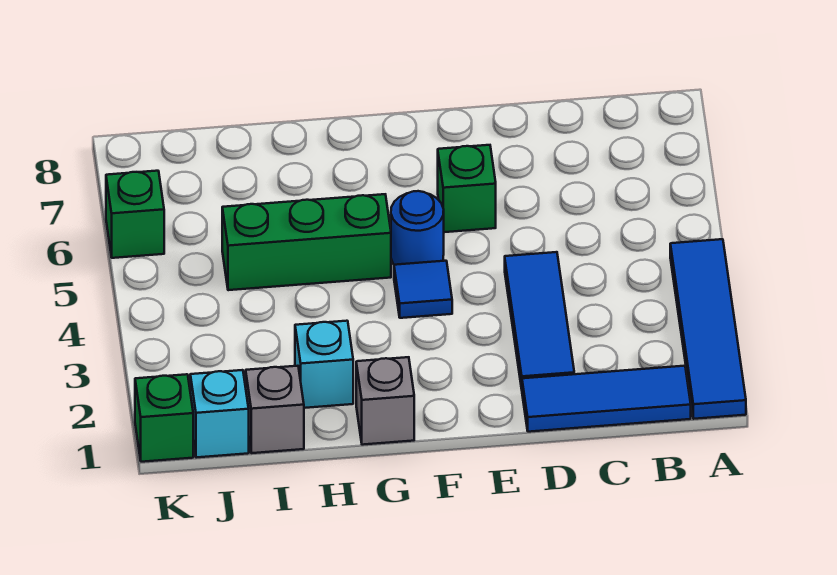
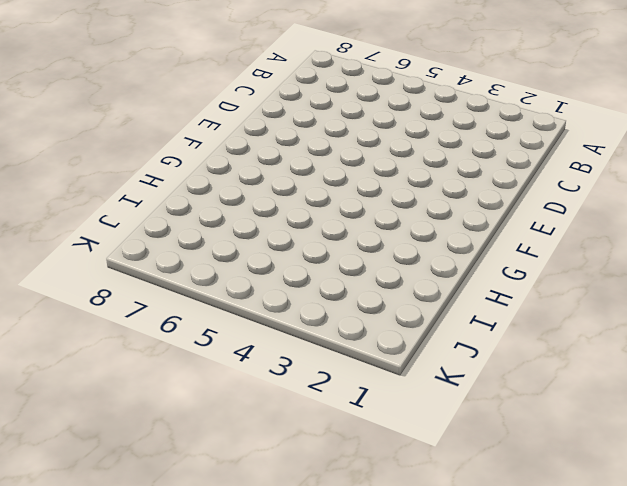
none -> blue 1x4 tile [670,239,746,419]
none -> blue 1x3 tile [522,366,691,432]
none -> blue 1x3 tile [505,252,574,389]

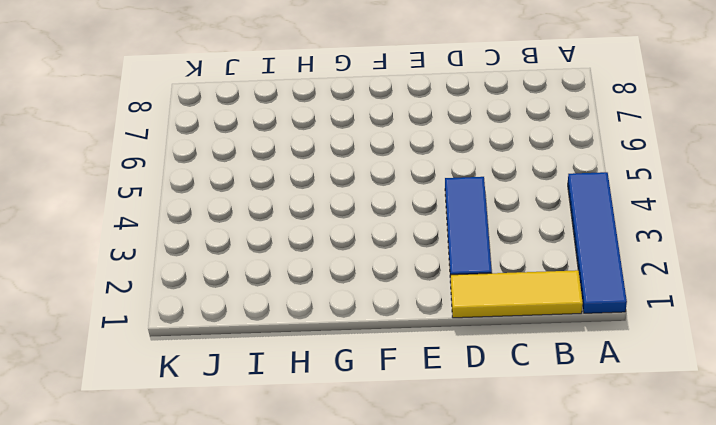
yellow 1x3 tile [451,270,583,318] -> blue 1x3 tile [522,366,691,432]
none -> green 1x1 brick [438,145,496,232]
none -> blue 1x1 tile [394,261,452,318]
none -> blue 1x1 round brick [391,191,444,265]

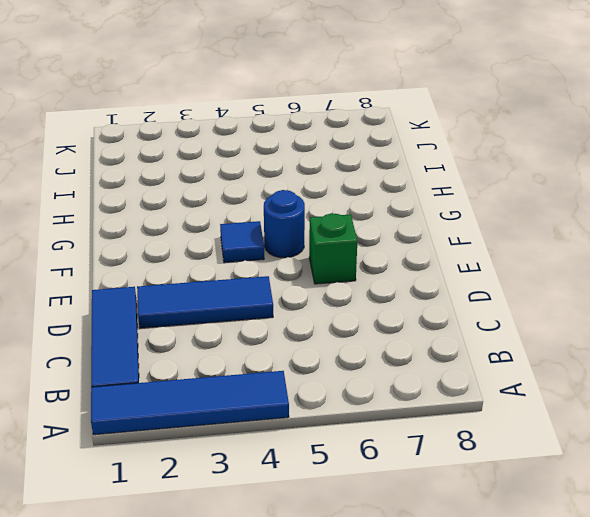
none -> grey 1x1 brick [356,357,414,445]
none -> green 1x3 brick [222,194,391,290]
none -> cyan 1x1 brick [295,321,353,408]

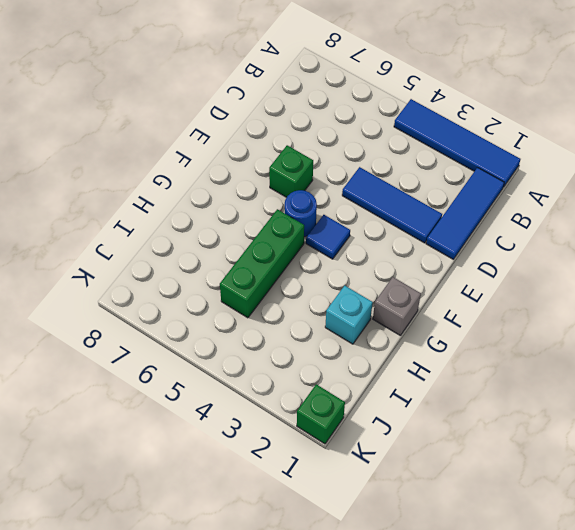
none -> grey 1x1 brick [246,366,304,453]
none -> cyan 1x1 brick [190,370,249,458]
none -> green 1x1 brick [106,171,164,258]

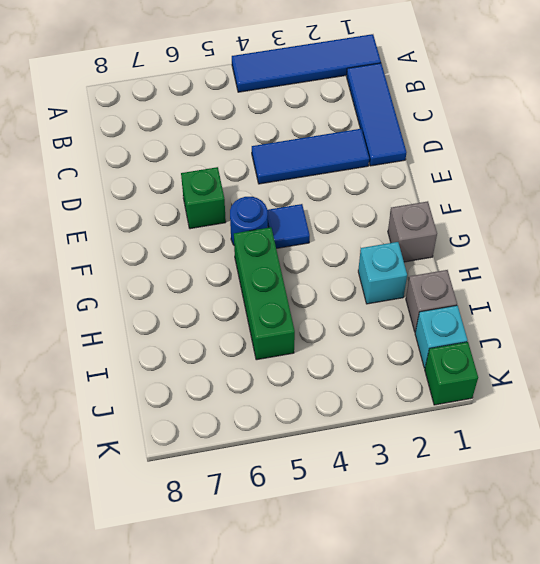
none -> green 1x1 brick [106,171,164,258]

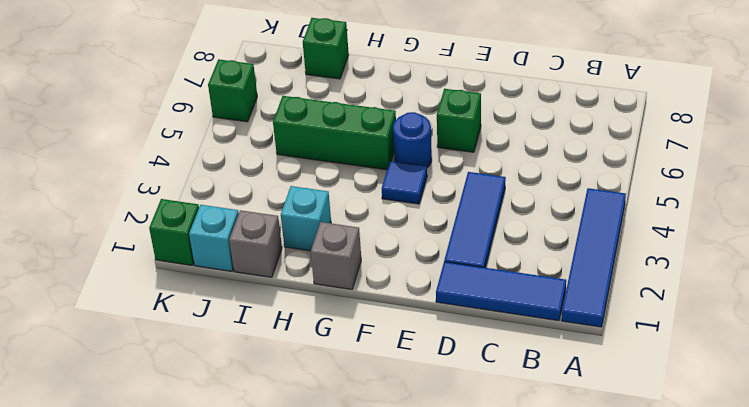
green 1x1 brick [303,18,349,79] -> none

